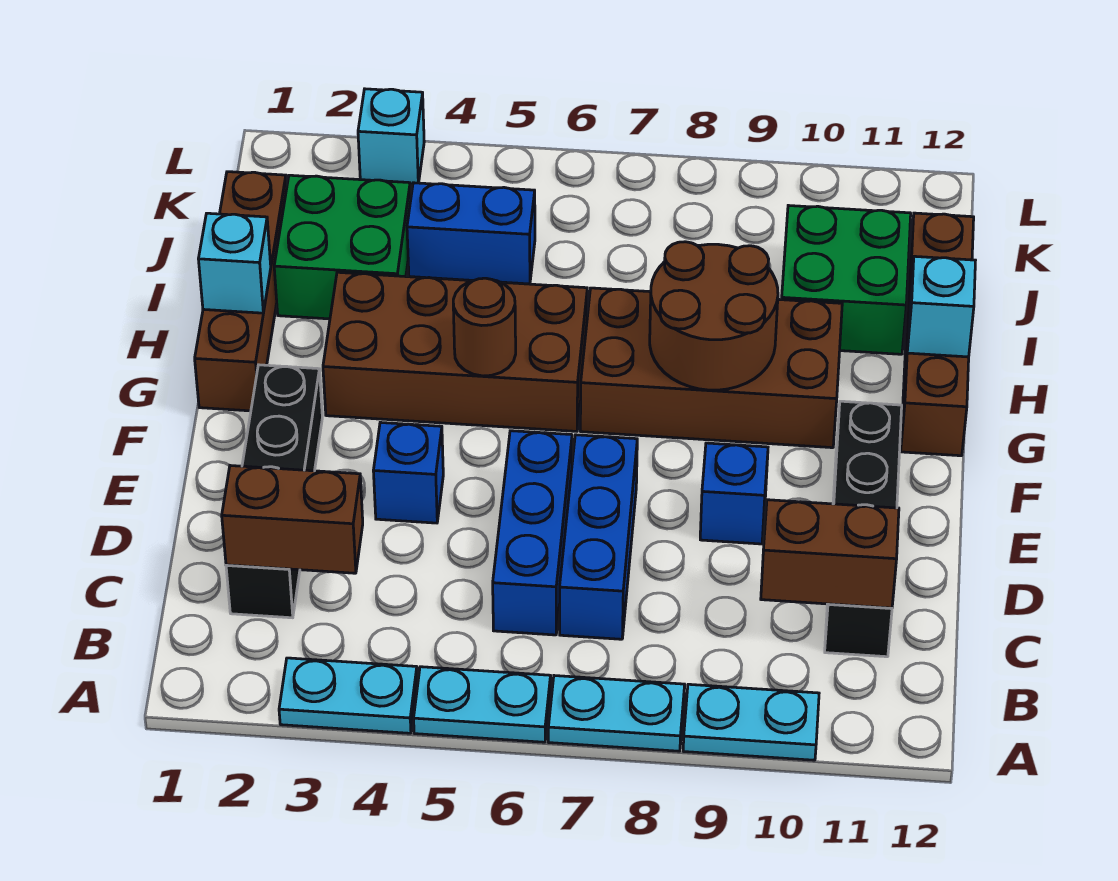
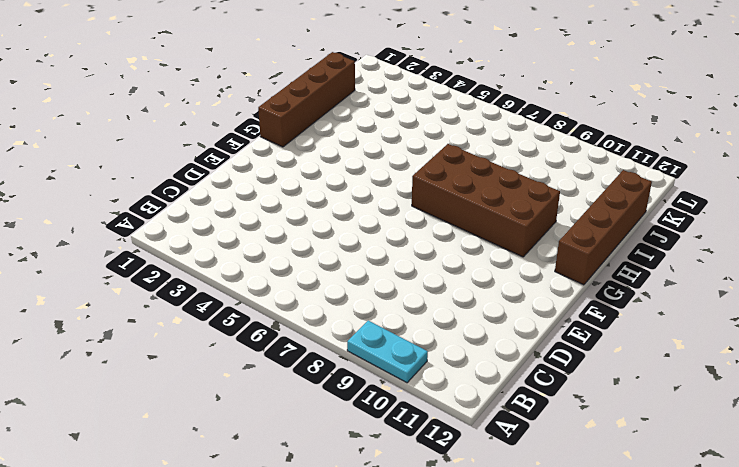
none -> cyan 1x2 plate [279,658,417,733]
none -> cyan 1x2 plate [414,667,551,742]
none -> cyan 1x2 plate [548,676,685,751]

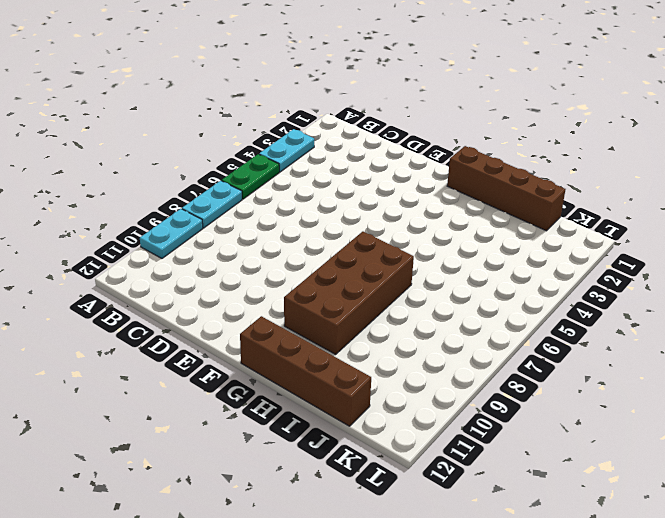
green 1x2 plate [222,154,279,199] -> cyan 1x2 plate [414,667,551,742]
none -> black 1x4 brick [226,365,322,618]
none -> blue 1x3 brick [493,431,572,635]
none -> blue 1x3 brick [560,435,637,639]

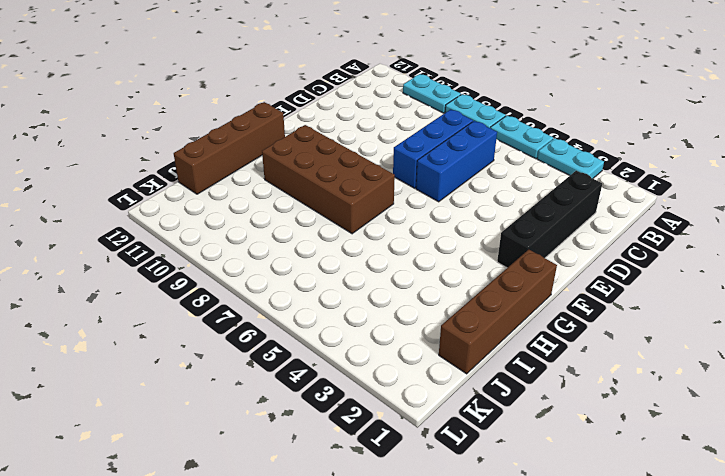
none -> black 1x4 brick [825,401,902,657]
none -> blue 1x1 brick [373,422,443,523]
none -> blue 1x1 brick [700,443,768,544]

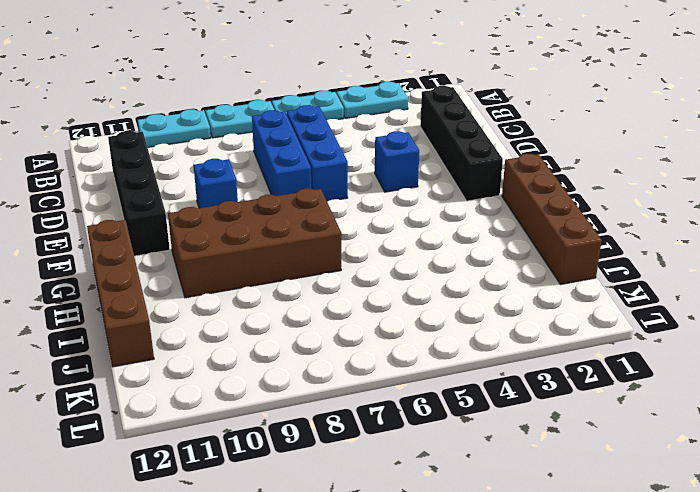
none -> brown 2x4 brick [323,272,587,431]
none -> green 2x2 brick [274,175,411,319]
none -> green 2x2 brick [782,205,911,354]

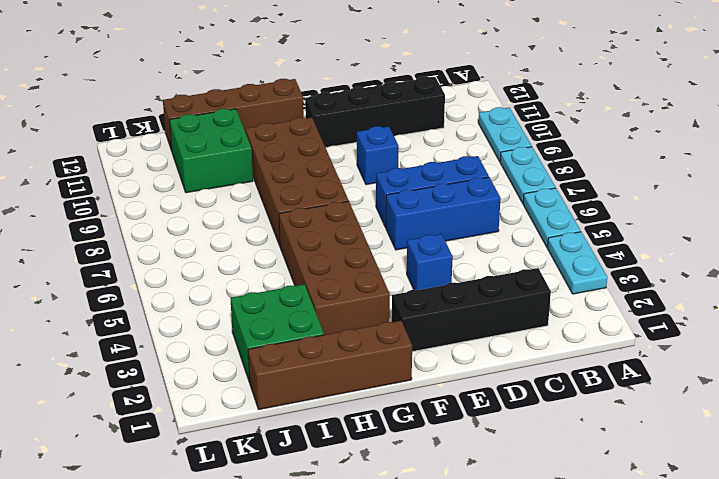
none -> blue 1x2 brick [407,183,535,284]
none -> cyan 1x1 brick [358,89,424,184]
none -> brown 1x2 brick [222,466,363,573]

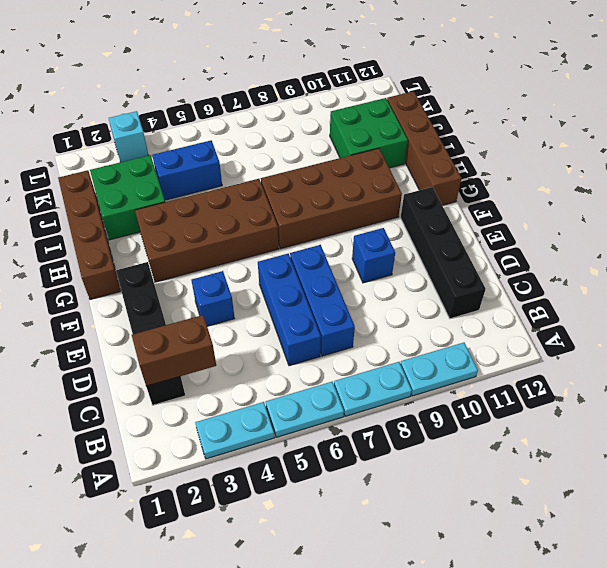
none -> brown 1x2 brick [761,500,899,608]
none -> brown 1x1 round brick [453,278,516,376]
none -> brown 2x2 round brick [650,242,778,390]

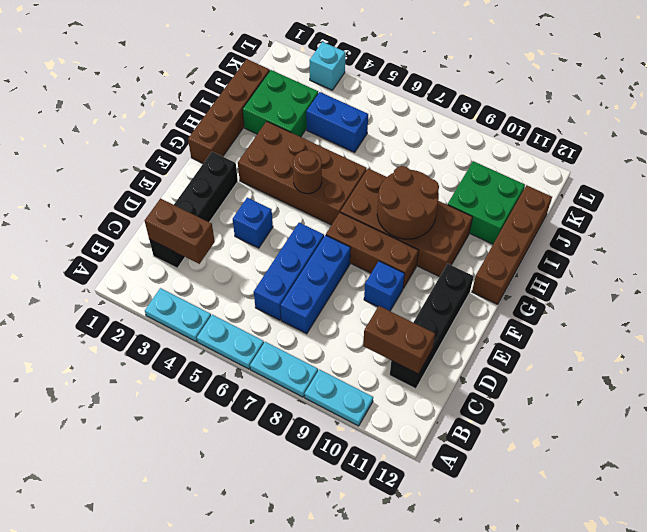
brown 1x3 brick [326,213,419,288] -> none
none -> cyan 1x1 brick [198,213,271,313]
none -> cyan 1x1 brick [907,256,976,357]

